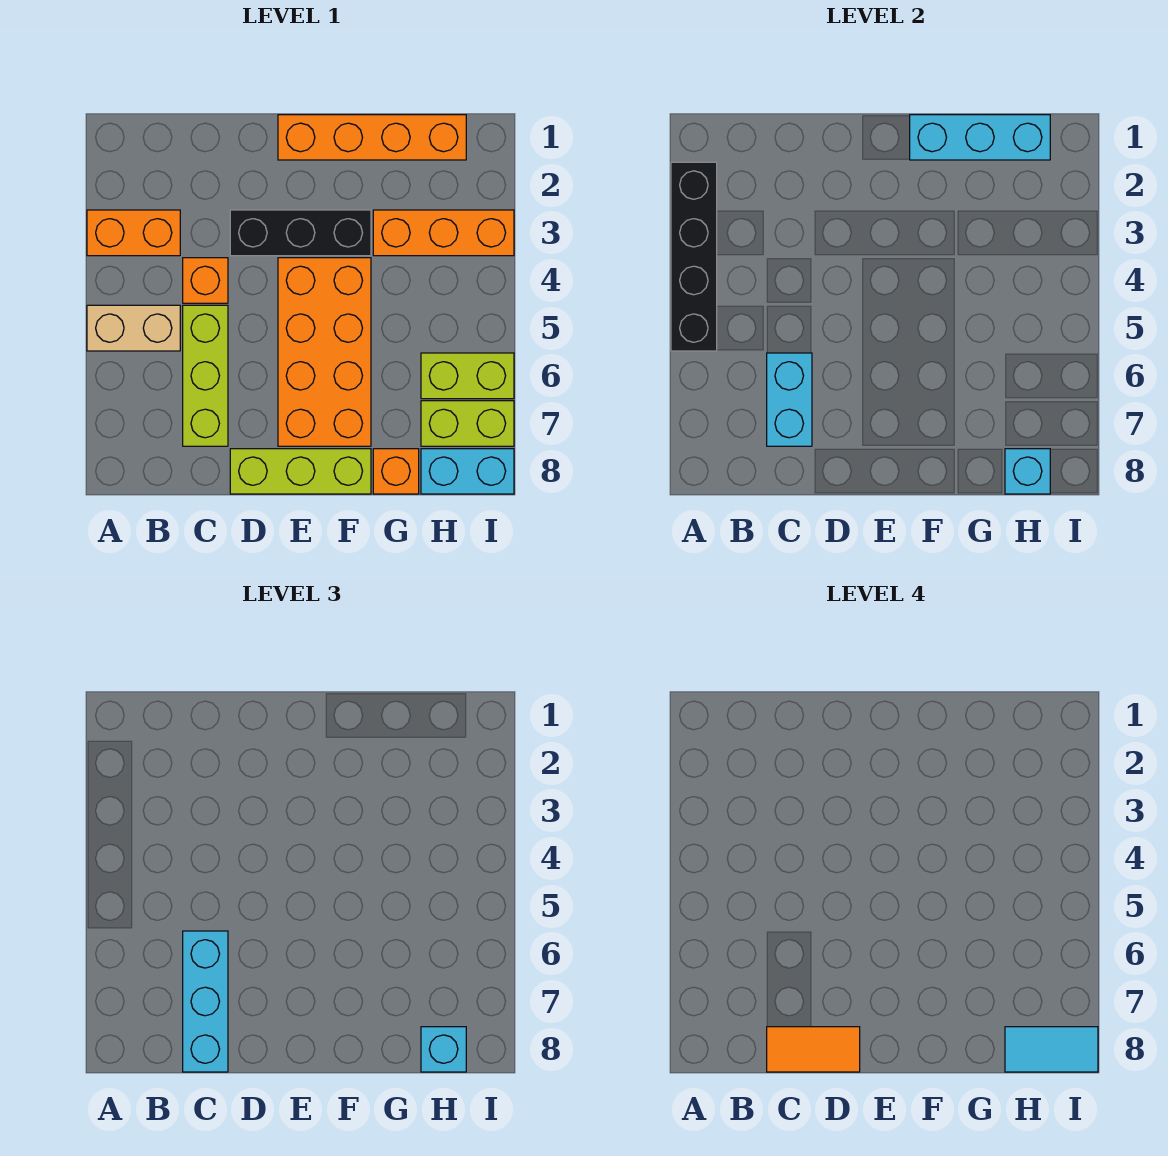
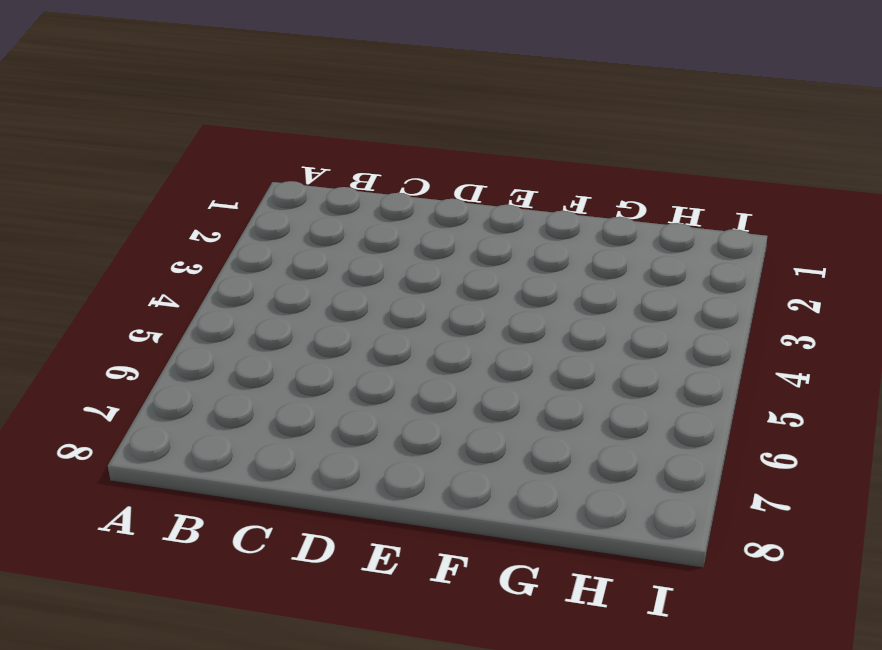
none -> orange 1x2 brick [87,210,180,256]
none -> tan 1x2 brick [87,305,180,351]
none -> orange 1x1 brick [183,258,228,303]

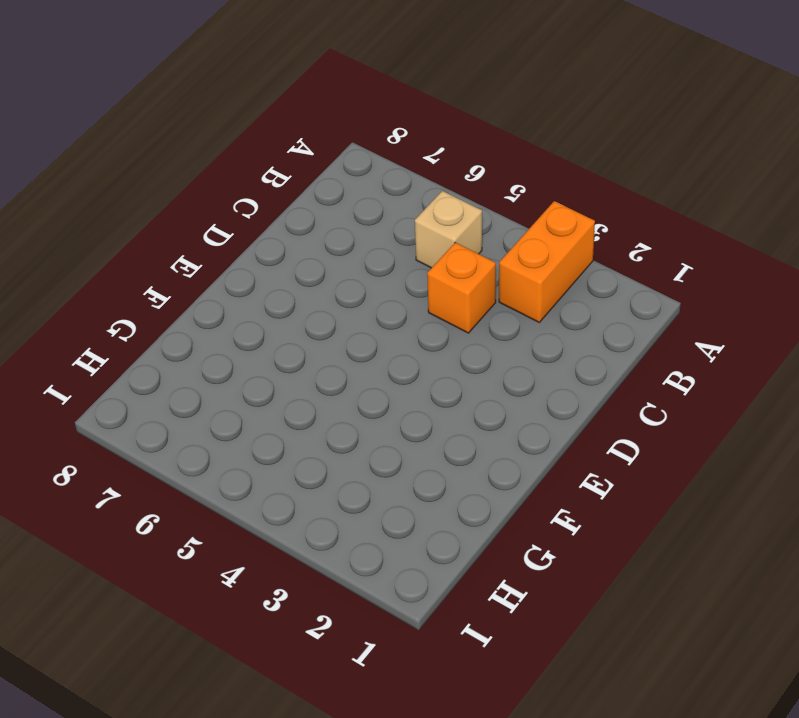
tan 1x1 brick [415,191,482,268] -> tan 1x2 brick [87,305,180,351]
none -> lime 1x3 brick [183,305,228,446]
none -> black 1x3 brick [230,210,371,256]
none -> lime 1x3 brick [230,449,371,494]

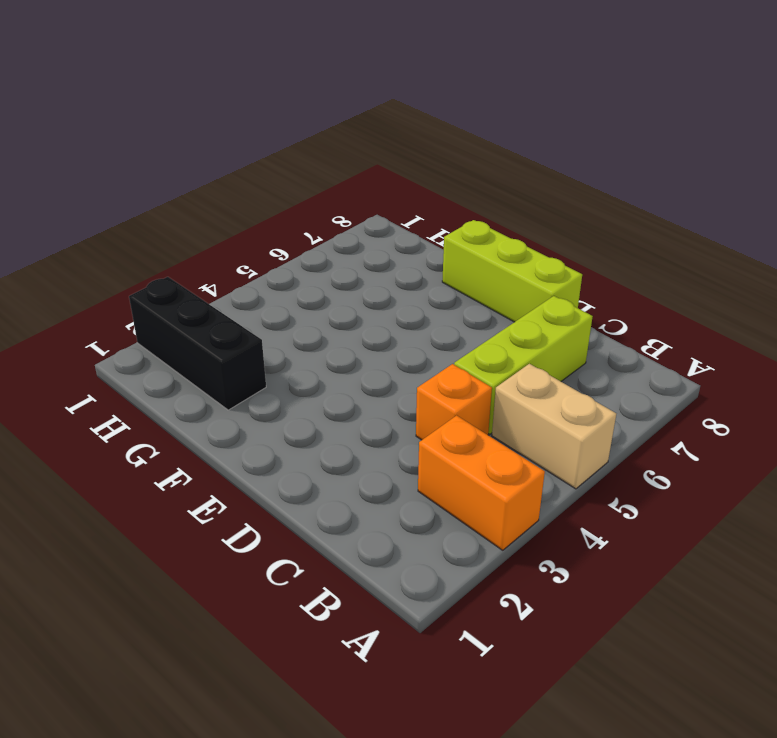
black 1x3 brick [129,277,266,410] -> black 1x3 brick moved to [230,210,371,256]
none -> orange 1x4 brick [278,115,466,160]
none -> orange 2x4 brick [278,258,371,446]
none -> orange 1x3 brick [373,210,514,256]

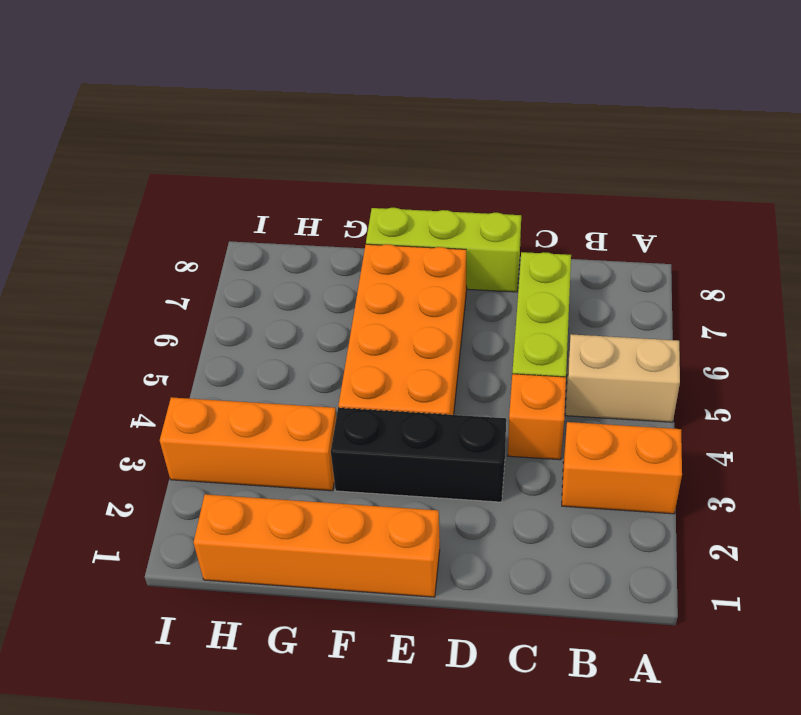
none -> orange 1x1 brick [373,449,419,494]
none -> lime 1x2 brick [421,353,514,399]
none -> lime 1x2 brick [421,401,514,446]

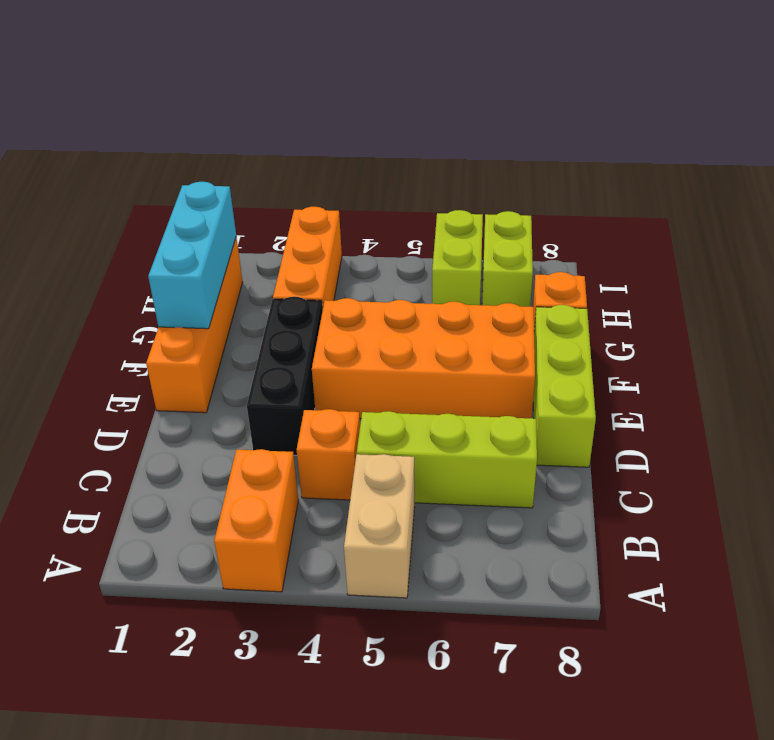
none -> cyan 1x2 brick [421,449,514,494]
none -> black 1x4 brick [671,162,717,351]
none -> cyan 1x2 brick [767,353,812,446]

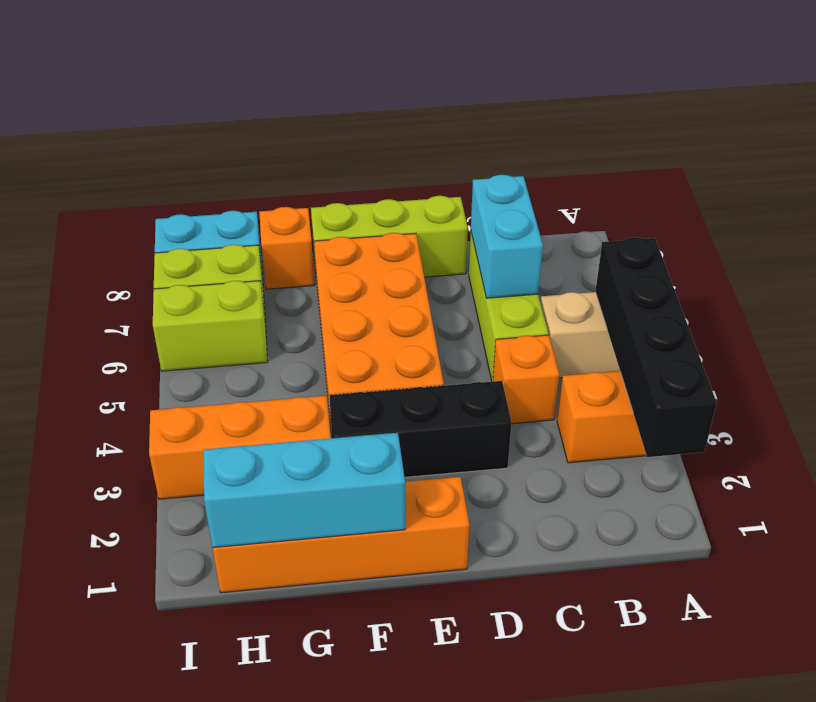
none -> cyan 1x1 brick [1005,449,1050,494]
none -> cyan 1x3 brick [183,931,228,1072]
none -> cyan 1x1 brick [421,1027,466,1072]

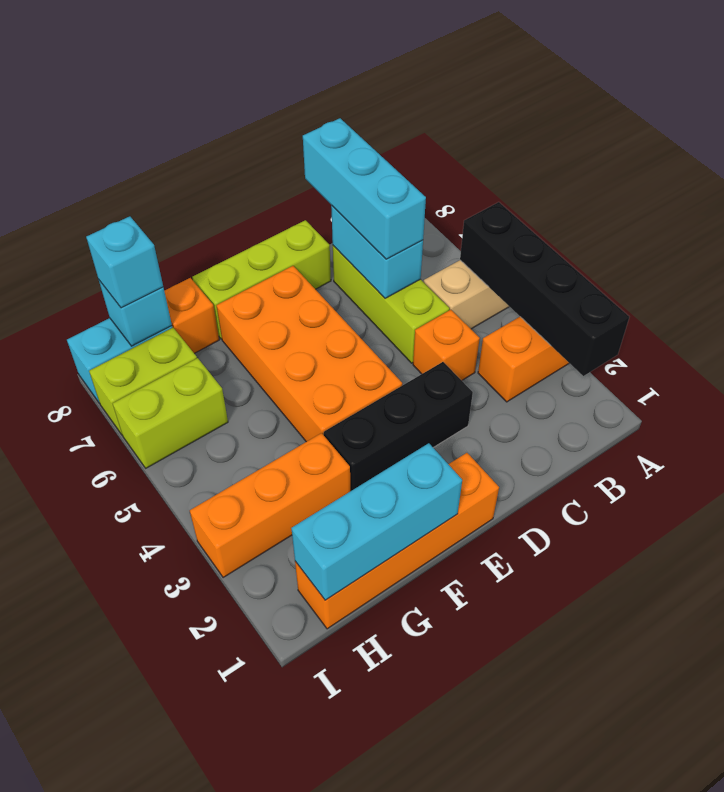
none -> orange 1x2 tile [767,1027,860,1072]
none -> cyan 1x2 tile [1005,1027,1098,1072]

